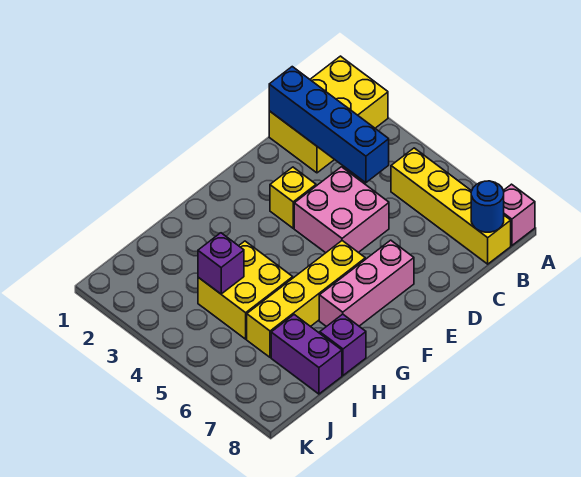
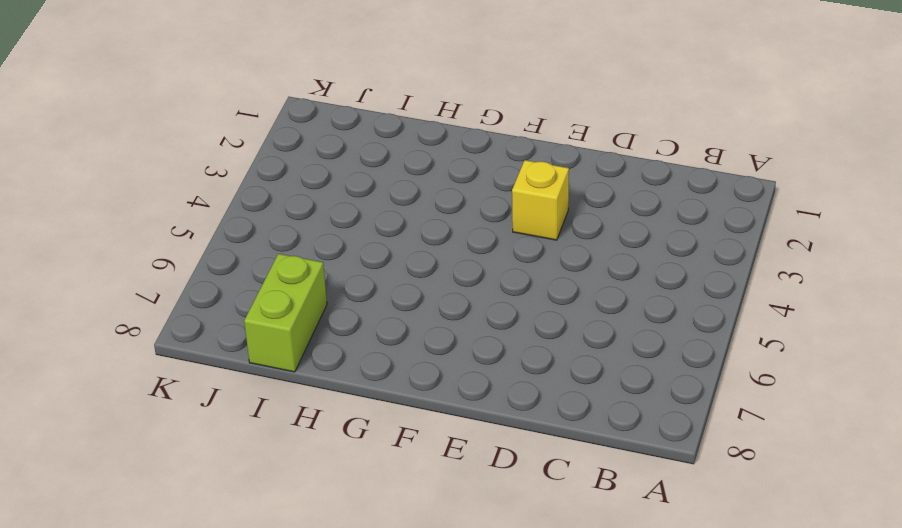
lime 1x2 brick [244,254,327,372] -> purple 1x2 brick [271,315,342,394]
none -> yellow 2x3 brick [269,56,388,173]
none -> pink 1x1 brick [503,184,535,246]
none -> yellow 1x4 brick [391,148,511,264]

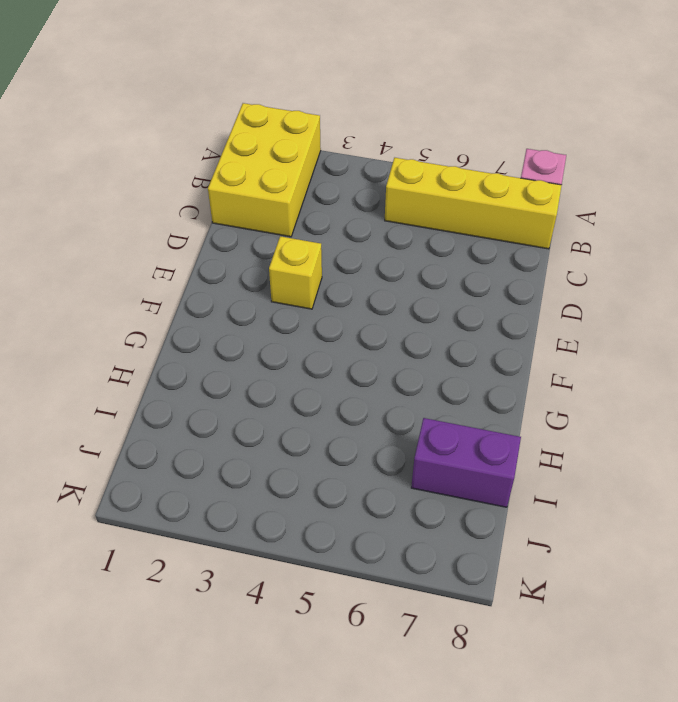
none -> pink 2x2 brick [294,167,389,253]
none -> pink 1x3 brick [319,240,414,327]
none -> yellow 1x4 brick [247,241,365,357]

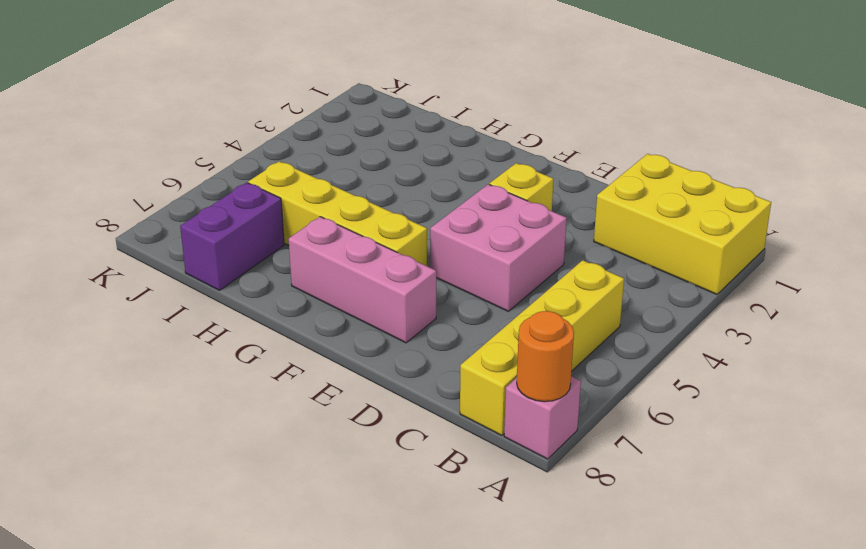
orange 1x1 round brick [517,311,574,402] -> none
none -> yellow 2x2 brick [198,241,293,339]
none -> purple 1x1 brick [320,314,366,375]
none -> blue 1x1 round brick [471,181,504,232]

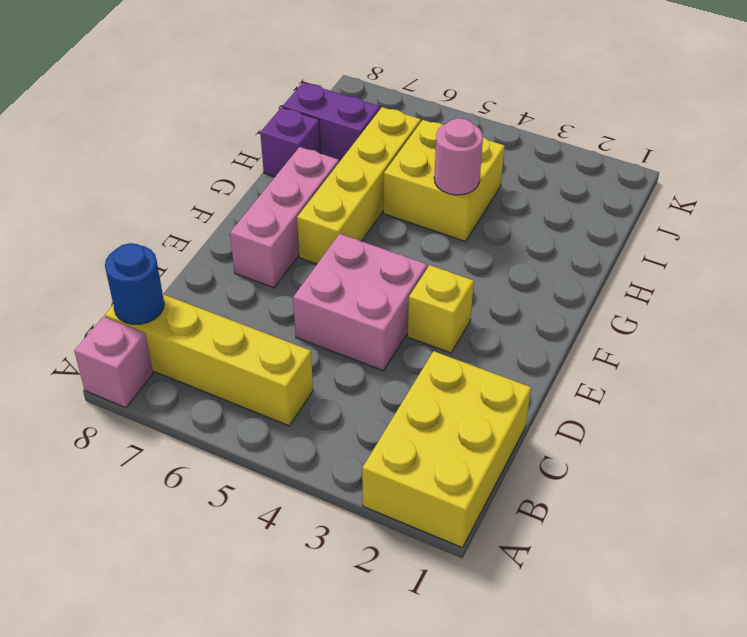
pink 1x1 round brick [434,118,483,195] -> none
none -> blue 1x4 brick [269,67,389,183]
none -> purple 1x1 brick [198,233,244,294]

